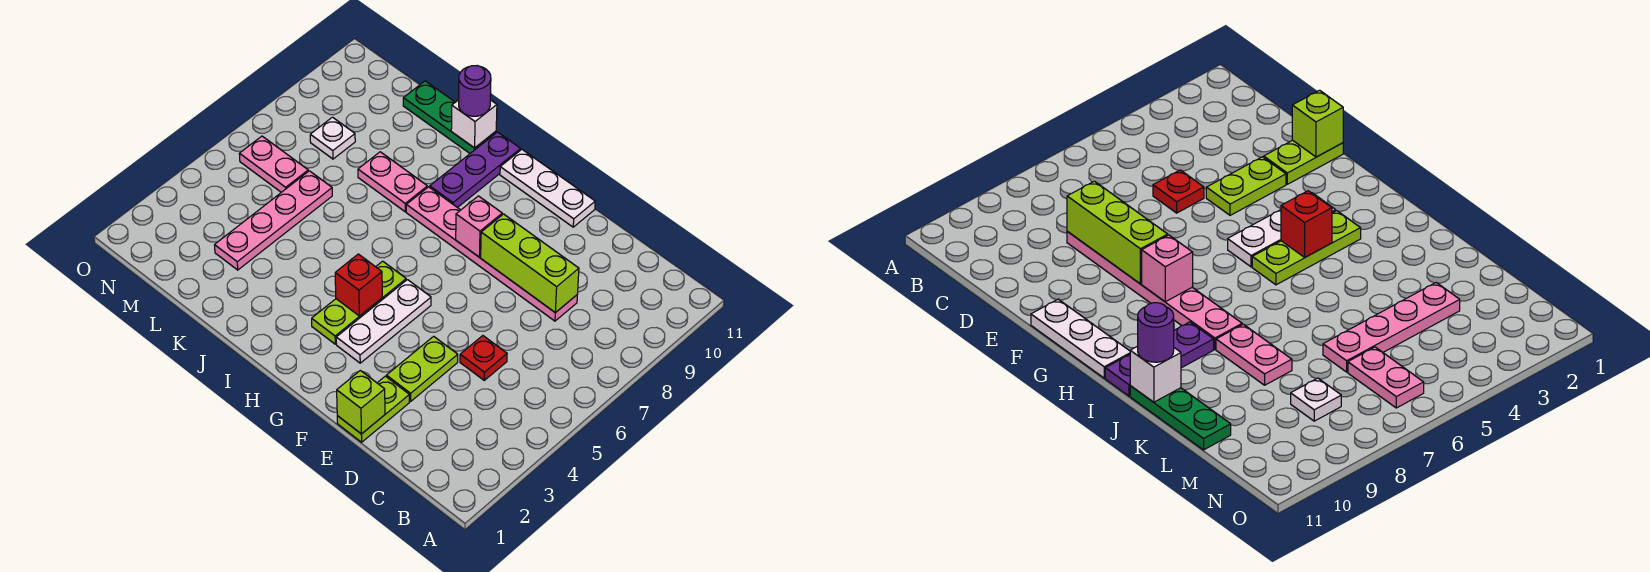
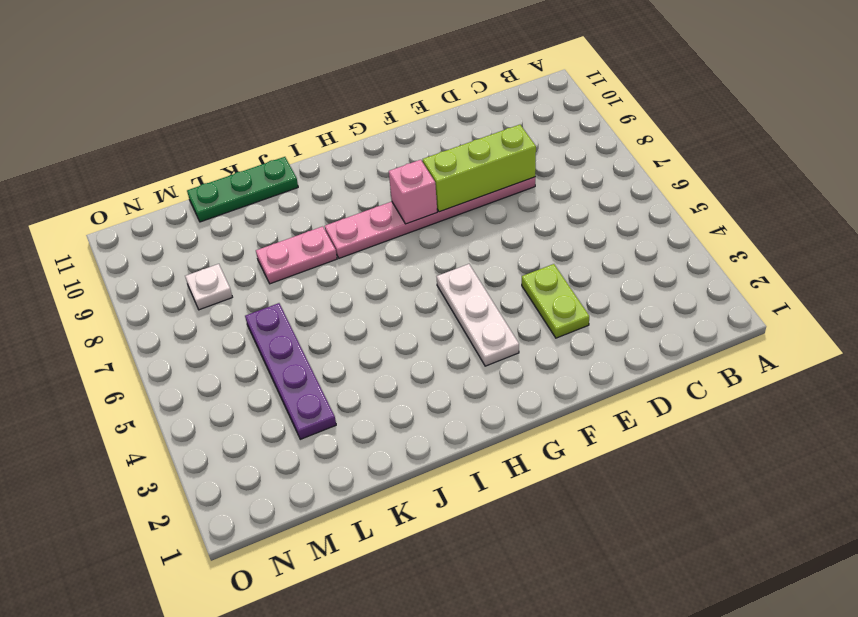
purple 1x4 plate [245,303,336,439] -> pink 1x4 plate [215,171,332,270]
none -> red 1x1 plate [460,336,507,380]
none -> lime 1x2 plate [337,376,409,442]
none -> white 1x3 plate [500,150,595,227]

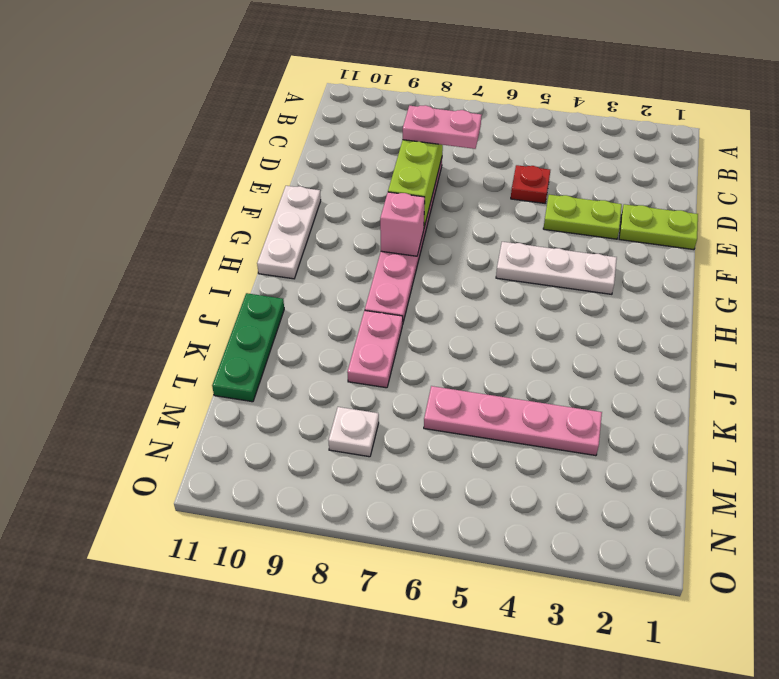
pink 1x2 plate [403,105,482,149] -> pink 1x2 plate turned to [239,136,308,192]
none -> lime 1x3 plate [312,261,406,344]
none -> purple 1x3 plate [430,132,521,208]
none -> lime 1x1 brick [337,370,385,434]

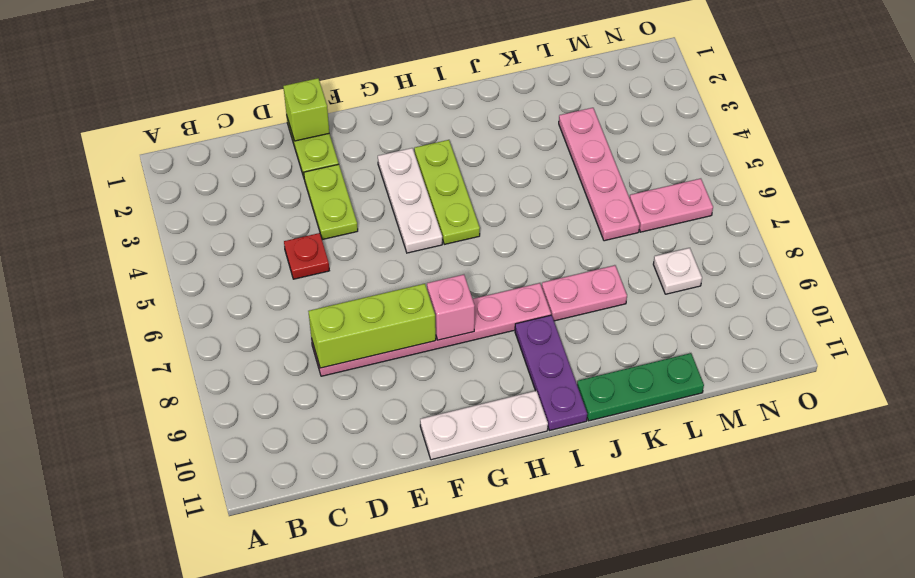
none -> red 1x1 brick [335,254,382,316]
none -> white 1x1 brick [451,100,497,148]
none -> purple 1x1 round brick [459,66,491,116]

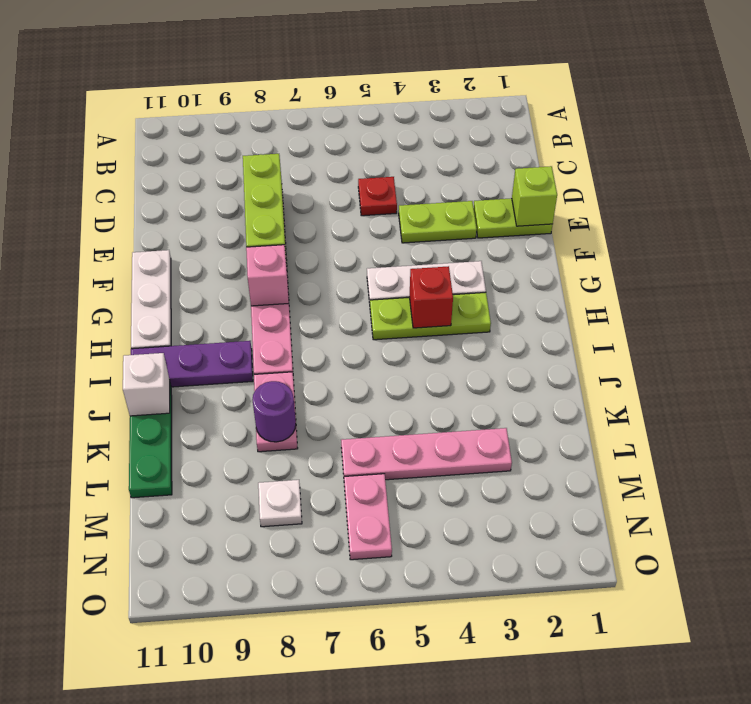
purple 1x1 round brick [252,381,296,442] -> purple 1x1 round brick moved to [459,66,491,116]

